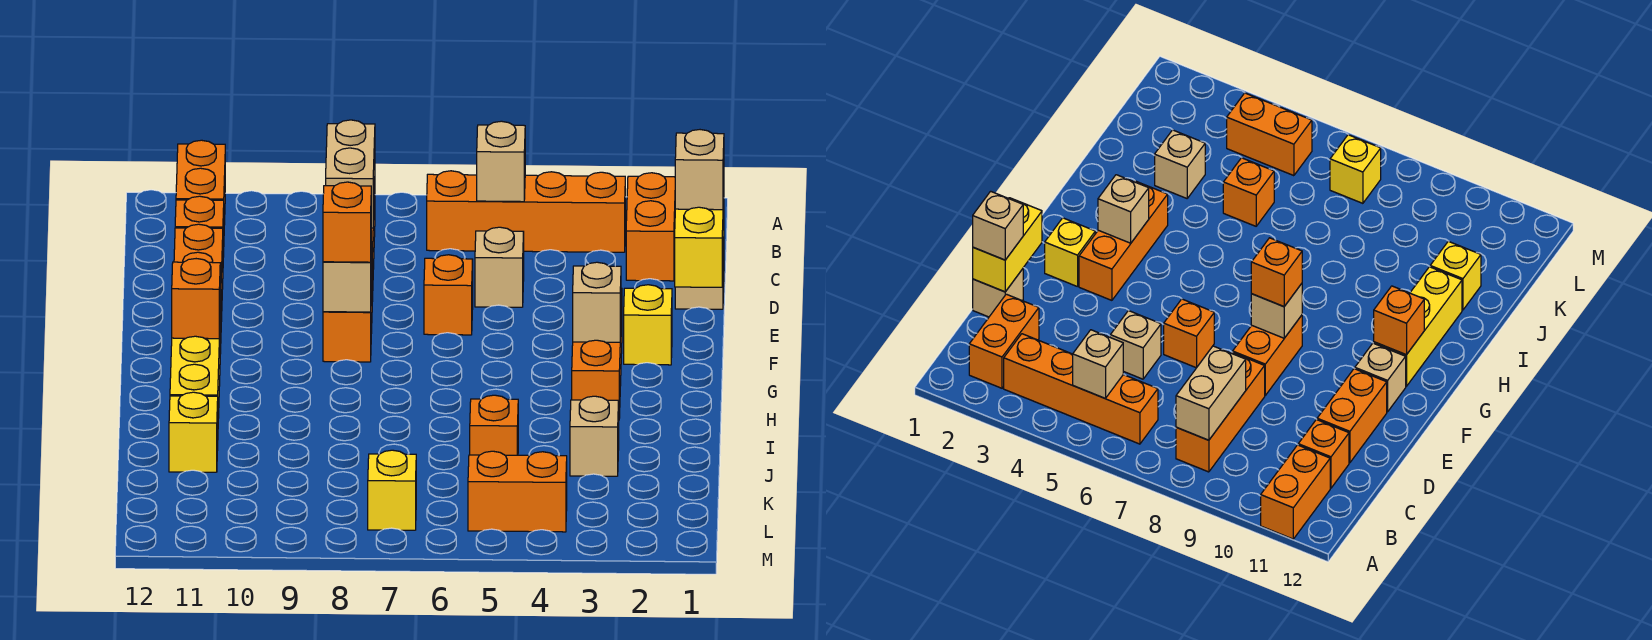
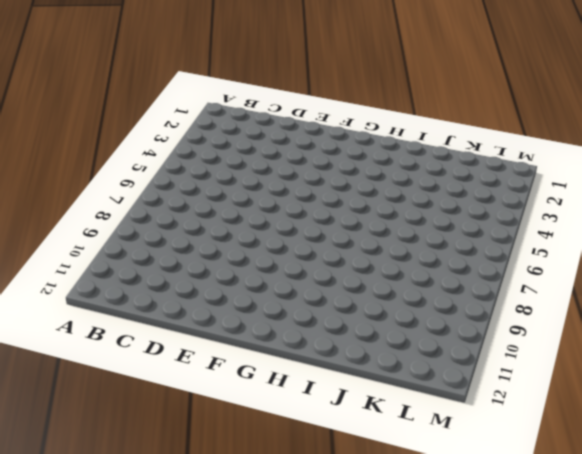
none -> orange 1x2 brick [176,140,225,225]
none -> orange 1x2 brick [626,173,675,281]
none -> orange 1x4 brick [427,171,625,252]

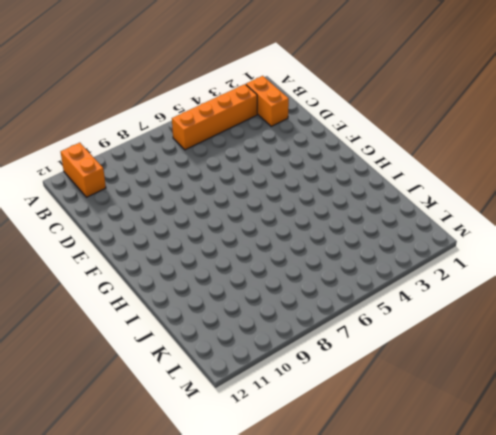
none -> orange 1x3 brick [1176,352,1265,472]
none -> orange 1x1 brick [175,196,224,257]
none -> tan 1x1 brick [675,248,724,309]

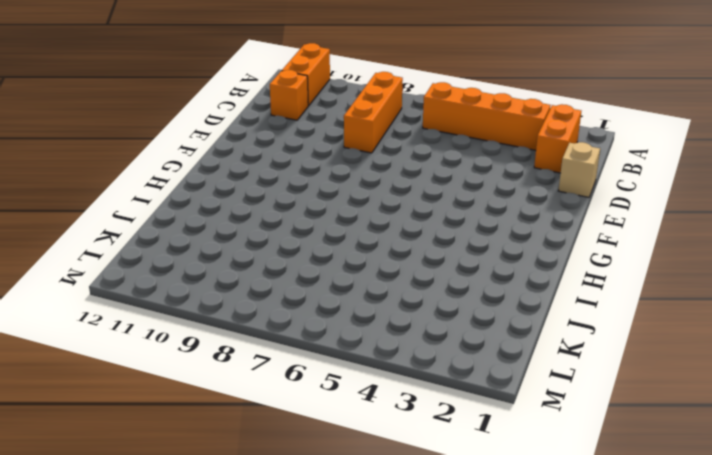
none -> tan 1x1 brick [475,227,524,307]
none -> orange 1x2 brick [174,224,223,322]
none -> orange 1x1 brick [424,255,473,335]

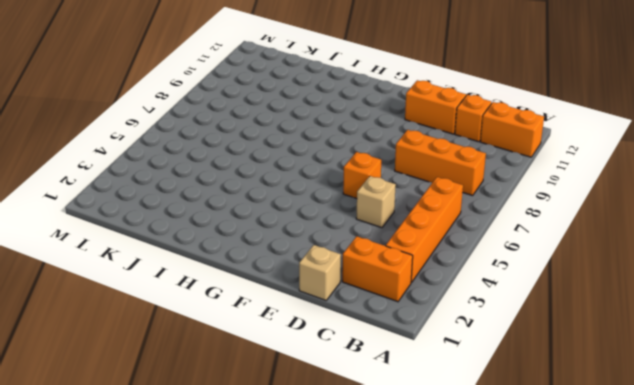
none -> orange 1x2 brick [323,258,372,362]
none -> yellow 1x1 brick [624,285,672,365]
none -> orange 1x3 brick [572,288,622,418]

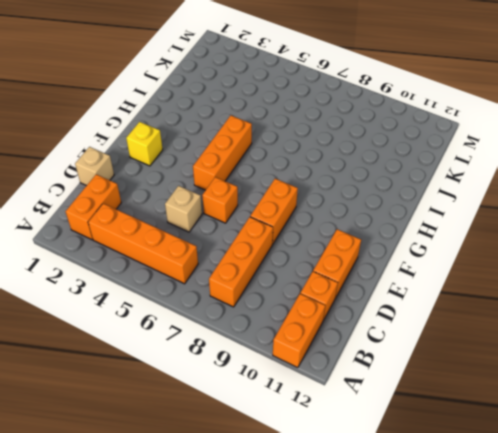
orange 1x3 brick [193,115,252,190] -> orange 1x3 brick moved to [572,288,622,418]
none -> tan 1x1 brick [1355,343,1406,412]
none -> yellow 1x3 brick [170,336,220,418]
none -> tan 1x1 brick [570,396,619,476]

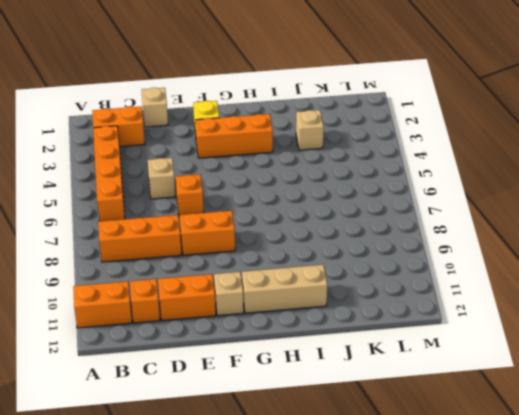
tan 1x3 brick [242,265,327,313] -> yellow 1x3 brick [170,336,220,418]
none -> orange 1x1 brick [470,395,518,455]
none -> yellow 1x1 brick [169,392,218,472]
none -> orange 1x2 brick [468,451,567,532]

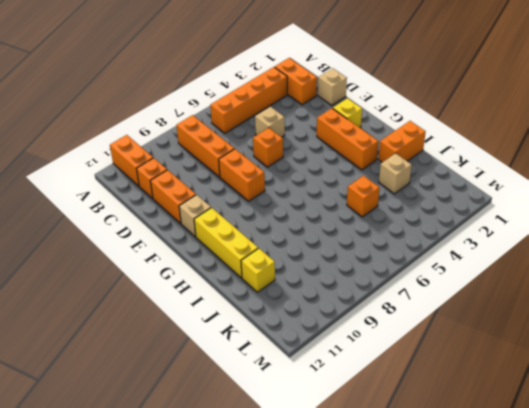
orange 1x2 brick [378,121,426,162] -> orange 1x2 brick moved to [468,451,567,532]
none -> yellow 1x1 brick [368,450,416,530]
none -> tan 1x1 brick [477,121,525,202]
none -> tan 1x2 brick [326,120,375,228]

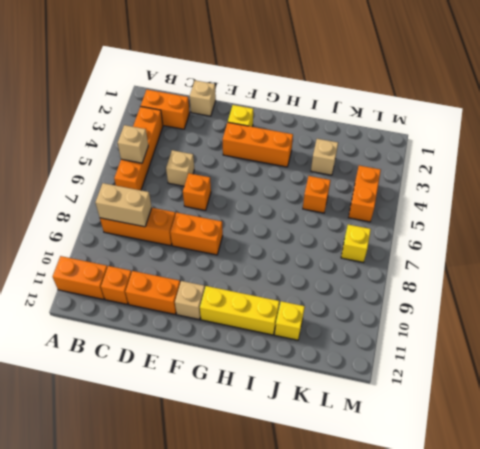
none -> yellow 1x2 brick [675,198,724,287]
none -> tan 1x1 brick [323,262,371,312]
none -> tan 1x1 brick [573,262,621,342]

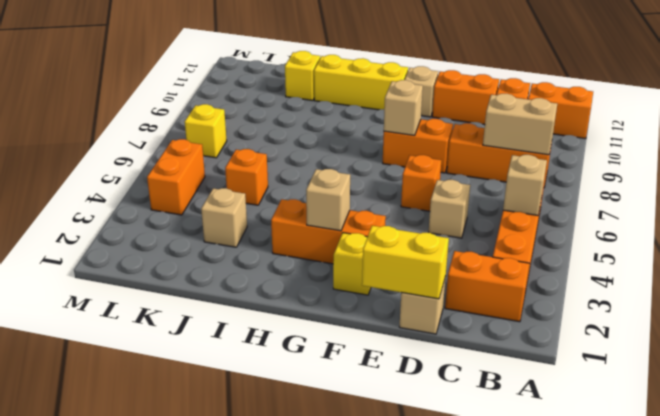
none -> orange 1x1 brick [172,259,220,339]
none -> tan 1x1 brick [675,130,724,210]
none -> orange 1x1 brick [323,182,371,262]

